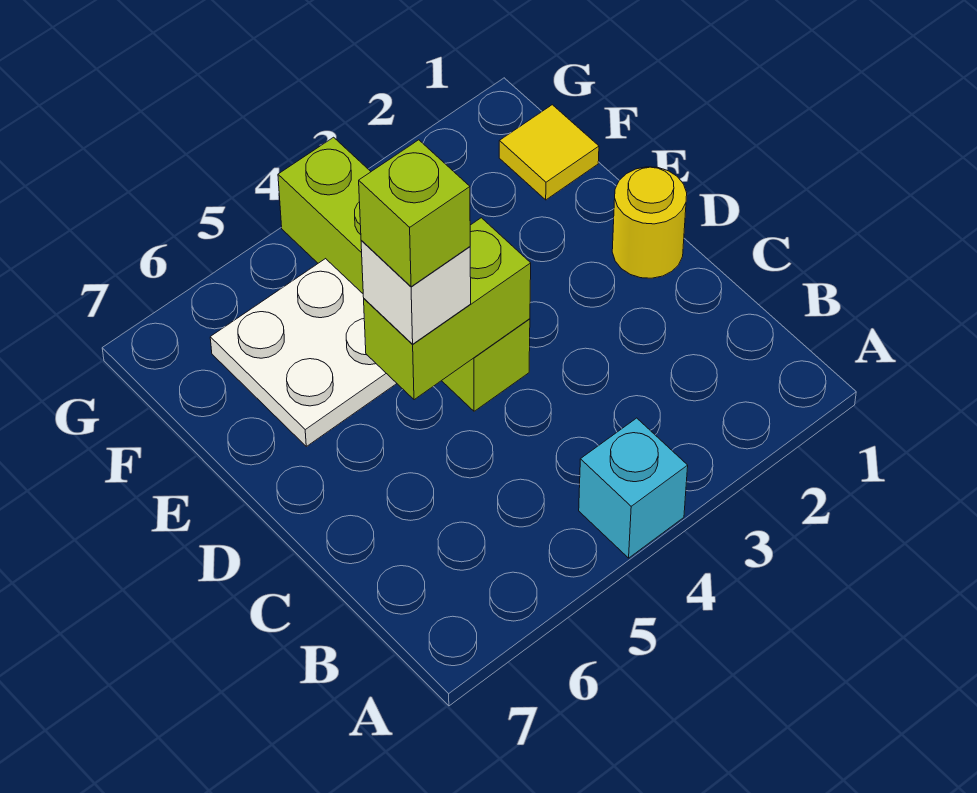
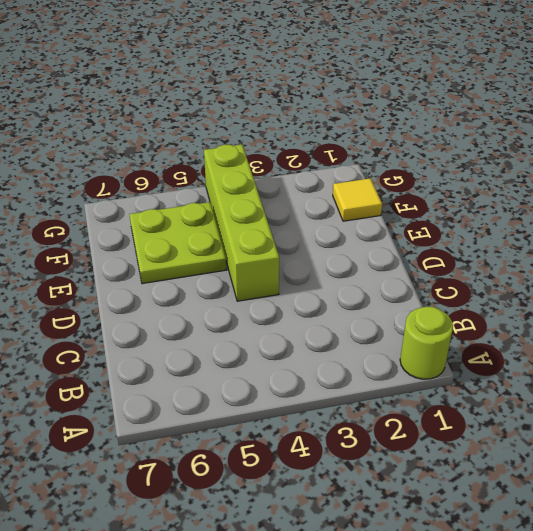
lime 1x1 round brick [400,307,453,379] -> none
lime 2x2 plate [130,202,226,284] -> white 2x2 plate [210,259,397,446]
none -> cyan 1x1 brick [579,418,688,558]
none -> yellow 1x1 round brick [612,167,687,278]

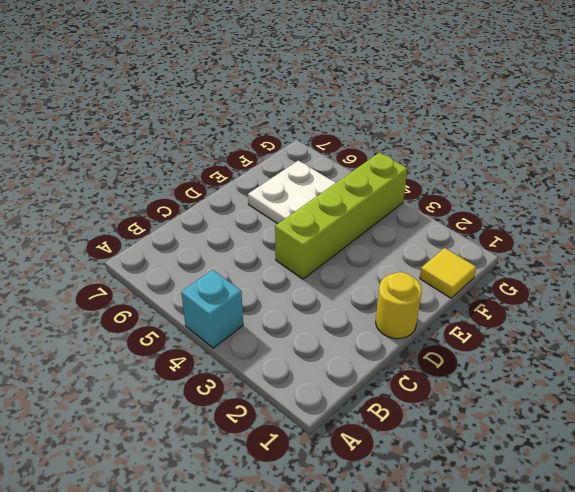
none -> lime 1x2 brick [364,218,531,400]
none -> white 1x1 brick [361,241,471,344]

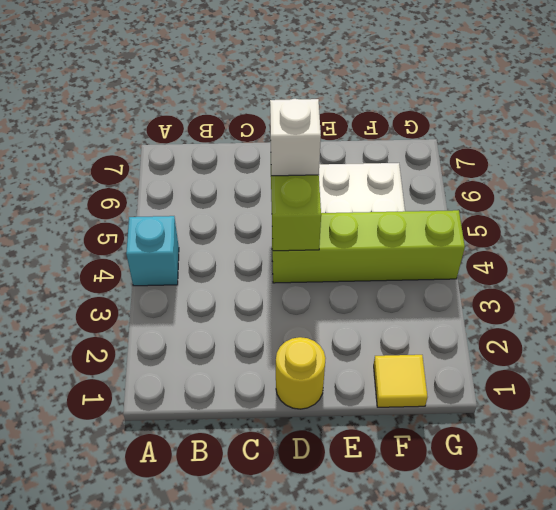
none -> lime 1x1 brick [359,140,470,287]

